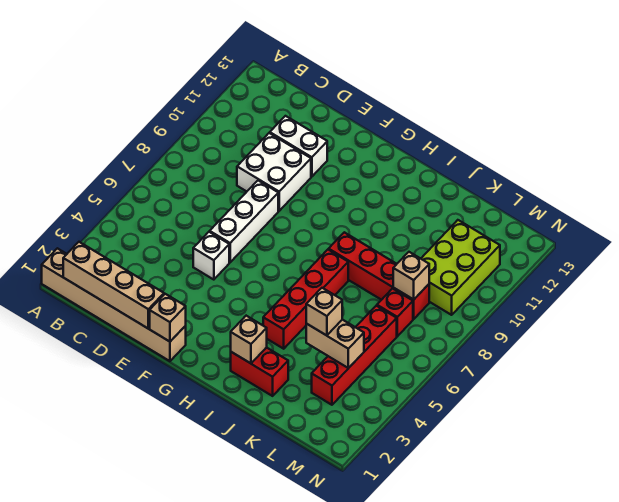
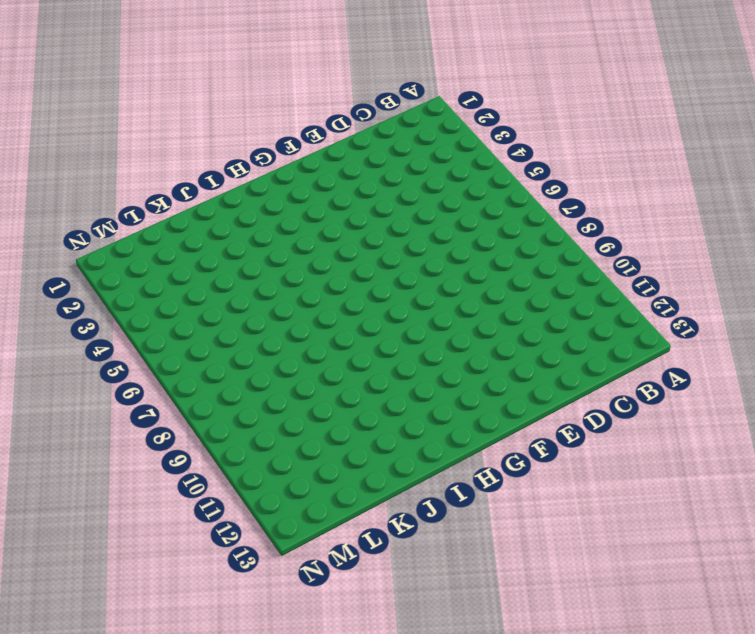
none -> tan 1x6 brick [42,248,186,361]
none -> white 2x2 brick [237,133,311,211]
none -> white 1x2 brick [270,116,327,177]

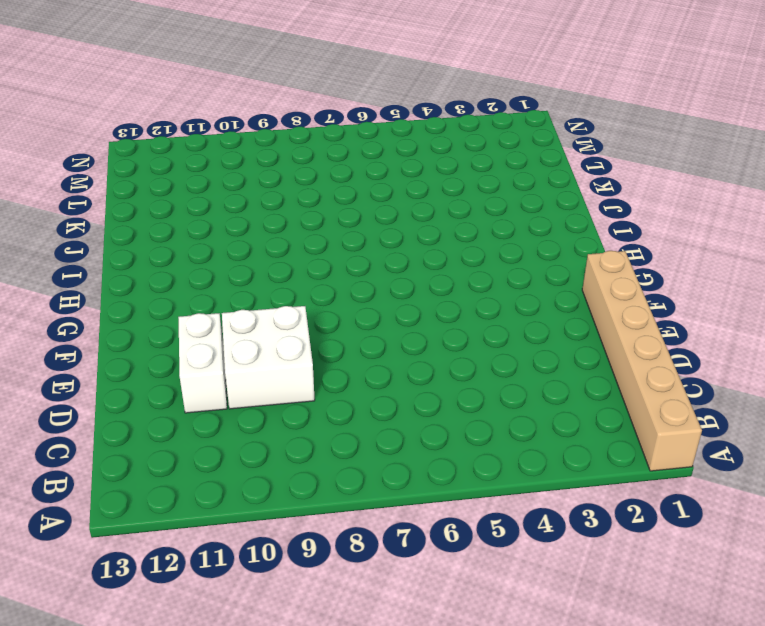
none -> white 1x1 brick [193,232,229,280]
none -> white 1x3 brick [210,181,278,262]
none -> red 1x2 brick [231,347,288,396]

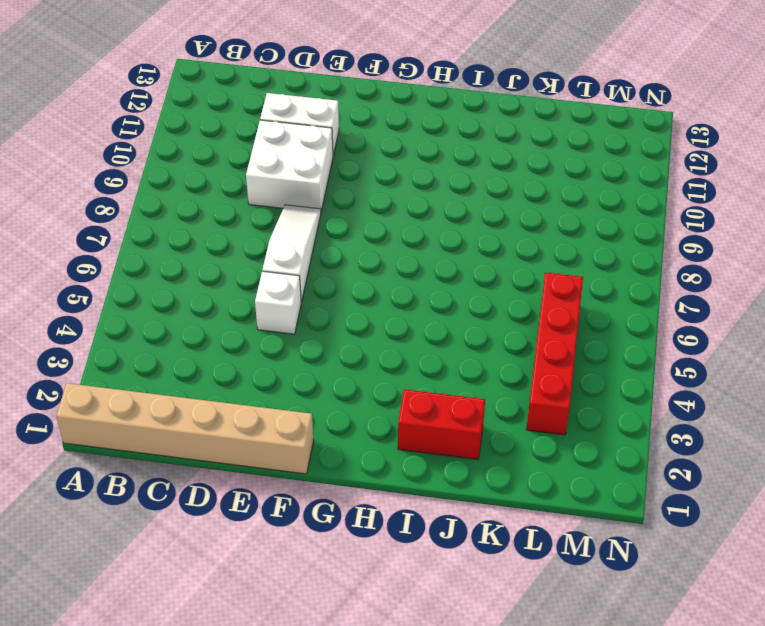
white 1x3 slope [262,205,321,302] -> white 1x3 brick [210,181,278,262]
none -> red 1x4 brick [263,250,348,349]
none -> red 1x4 brick [329,232,429,319]
none -> red 1x1 brick [377,289,413,336]

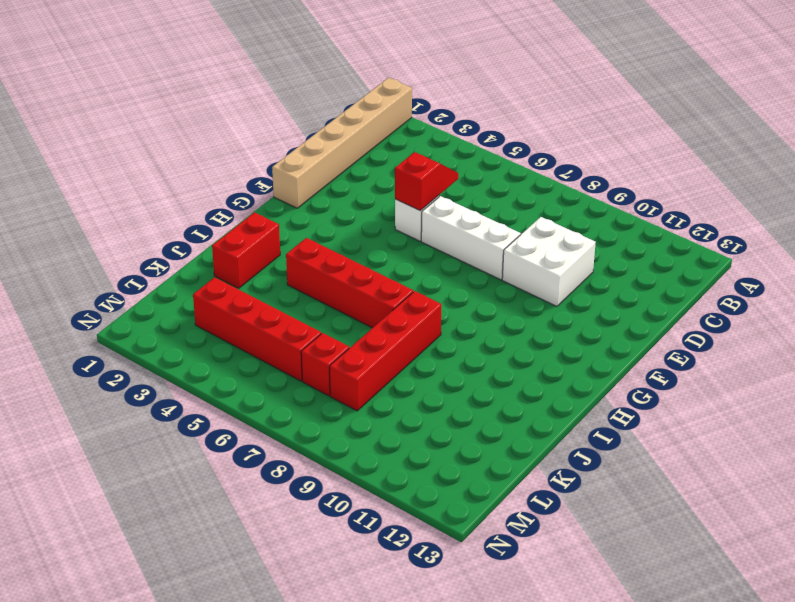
red 1x2 slope [395,152,458,211] -> none
none -> white 1x2 brick [270,116,327,177]
none -> lime 2x3 brick [421,220,500,315]
none -> tan 1x4 brick [63,242,164,329]

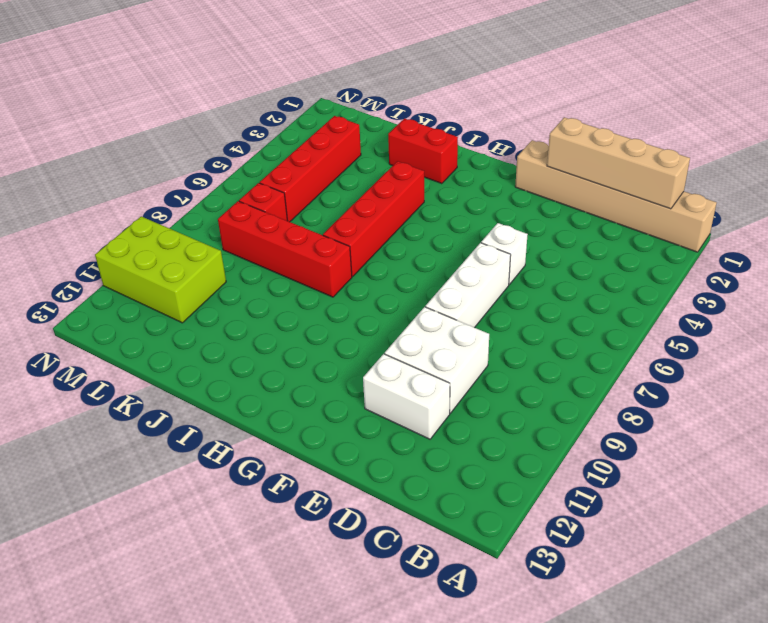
lime 2x3 brick [95,216,226,323] -> lime 2x3 brick turned to [421,220,500,315]
none -> tan 1x1 brick [150,294,186,342]
none -> tan 1x1 brick [231,316,267,363]
none -> tan 1x2 brick [306,320,364,368]

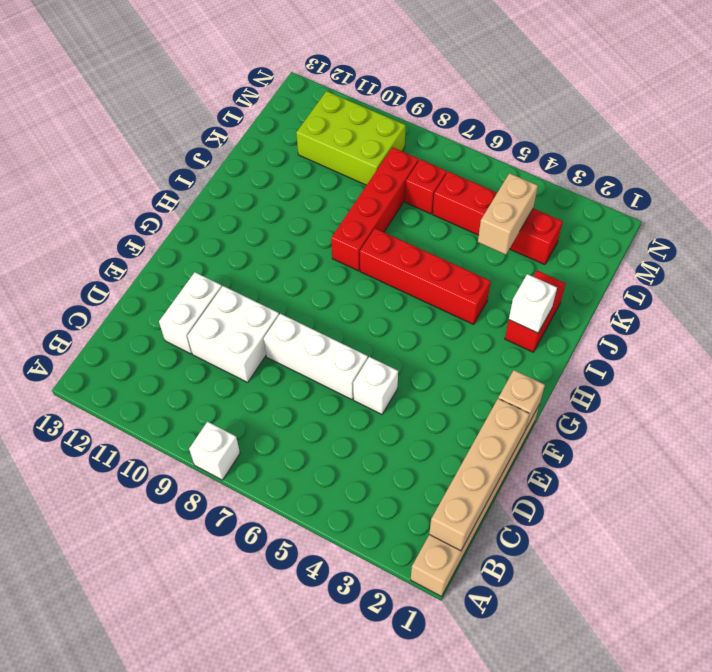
white 1x1 brick [189,422,240,480] -> none
white 1x1 brick [509,274,557,333] -> tan 1x1 brick [231,316,267,363]
none -> tan 1x1 brick [393,252,429,300]
none -> tan 1x1 brick [306,288,342,336]

